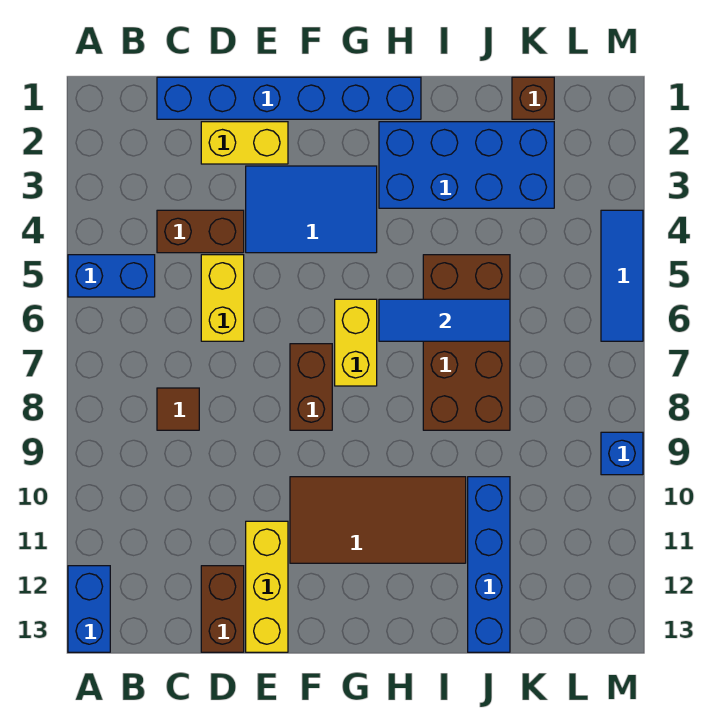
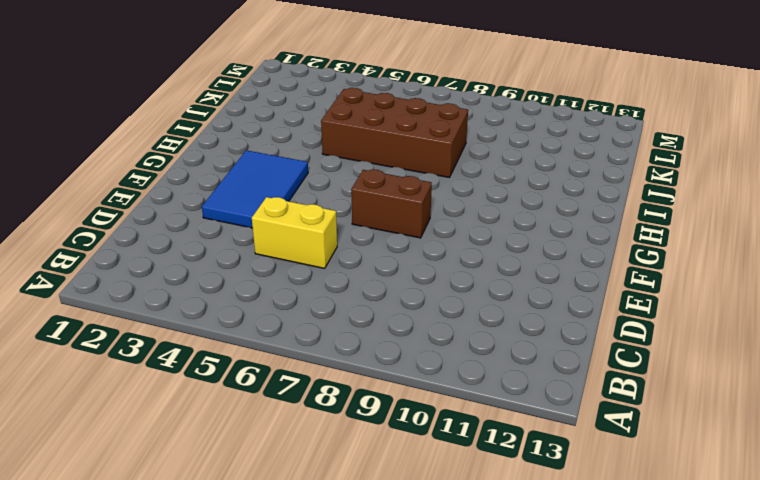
none -> blue 1x2 brick [68,255,155,297]
none -> blue 1x2 brick [68,566,110,652]
none -> blue 1x6 brick [157,77,421,119]

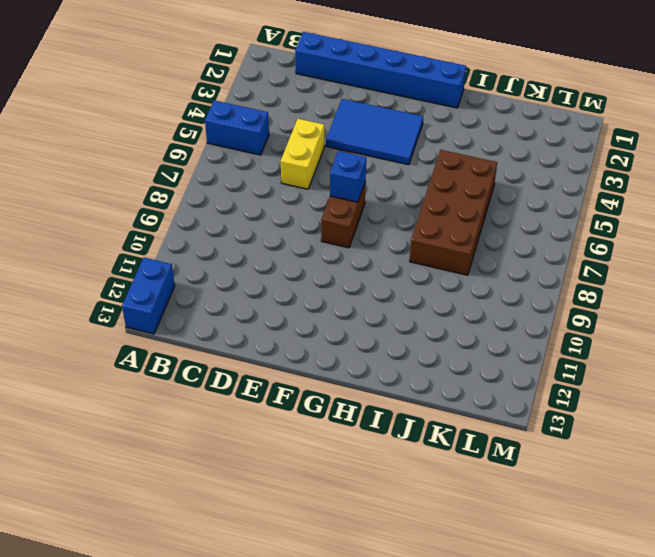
blue 1x1 brick [330,151,366,202] -> blue 1x1 brick moved to [601,432,643,475]
none -> brown 1x2 brick [157,210,244,253]
none -> brown 1x1 tile [157,388,199,430]
none -> yellow 1x2 brick [201,122,288,164]

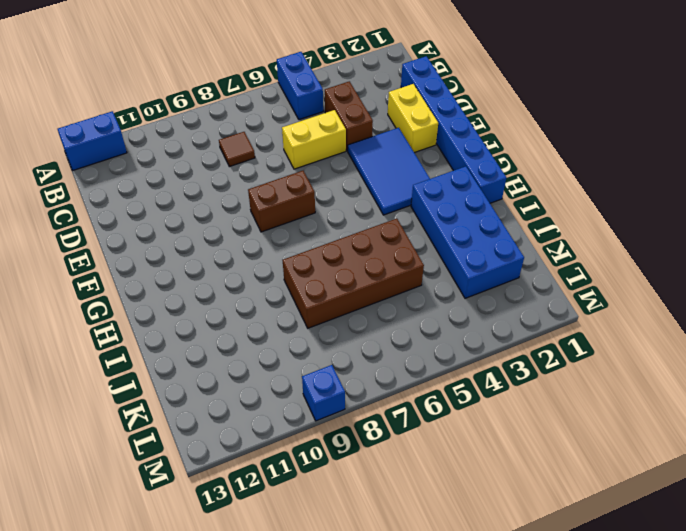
none -> brown 1x2 brick [201,566,244,652]
none -> yellow 1x3 brick [246,521,288,652]
none -> brown 2x4 tile [290,477,466,563]

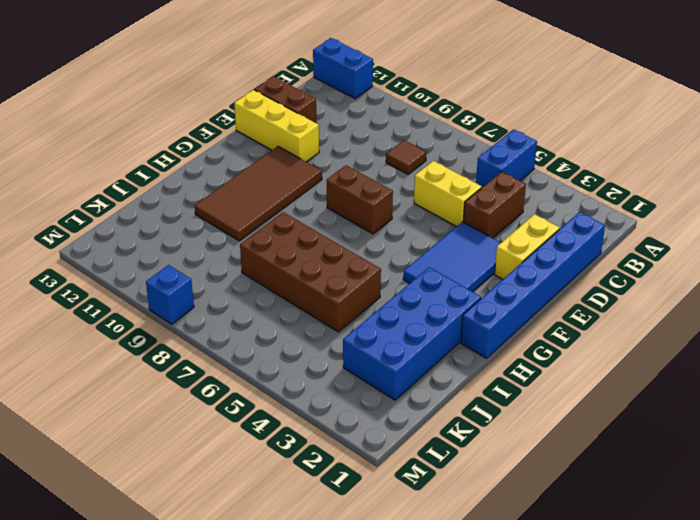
none -> yellow 1x2 brick [335,299,377,386]
none -> blue 1x4 brick [468,477,510,652]
none -> brown 1x1 brick [512,77,554,119]

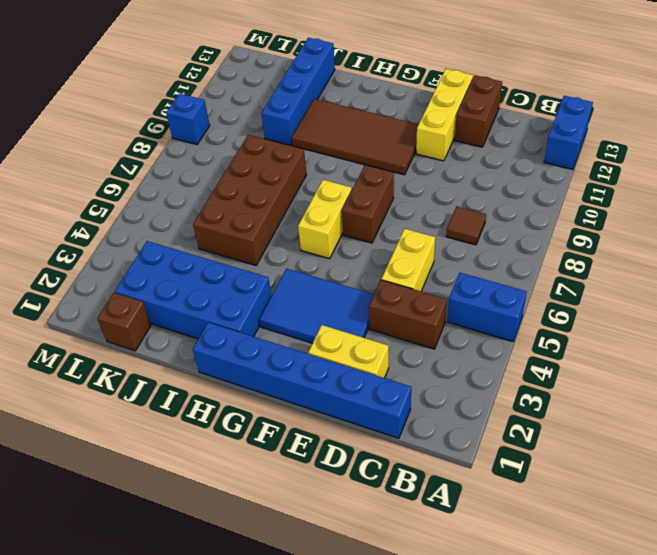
none -> blue 1x3 tile [601,210,643,341]
none -> blue 1x3 tile [379,299,510,341]

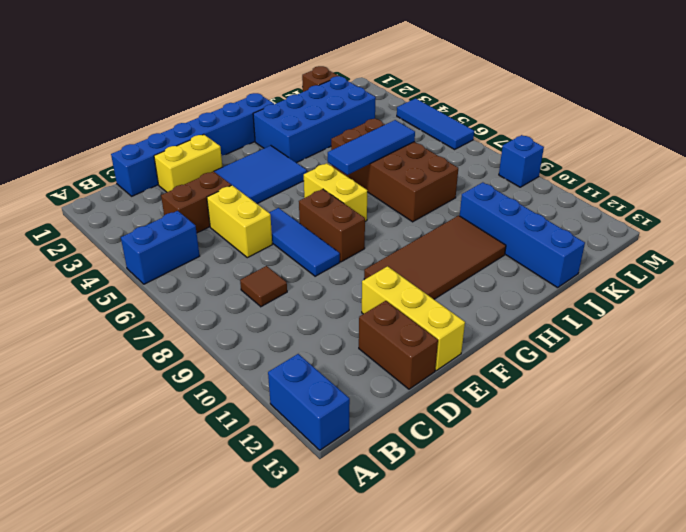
blue 1x3 tile [269,208,340,276] -> none

